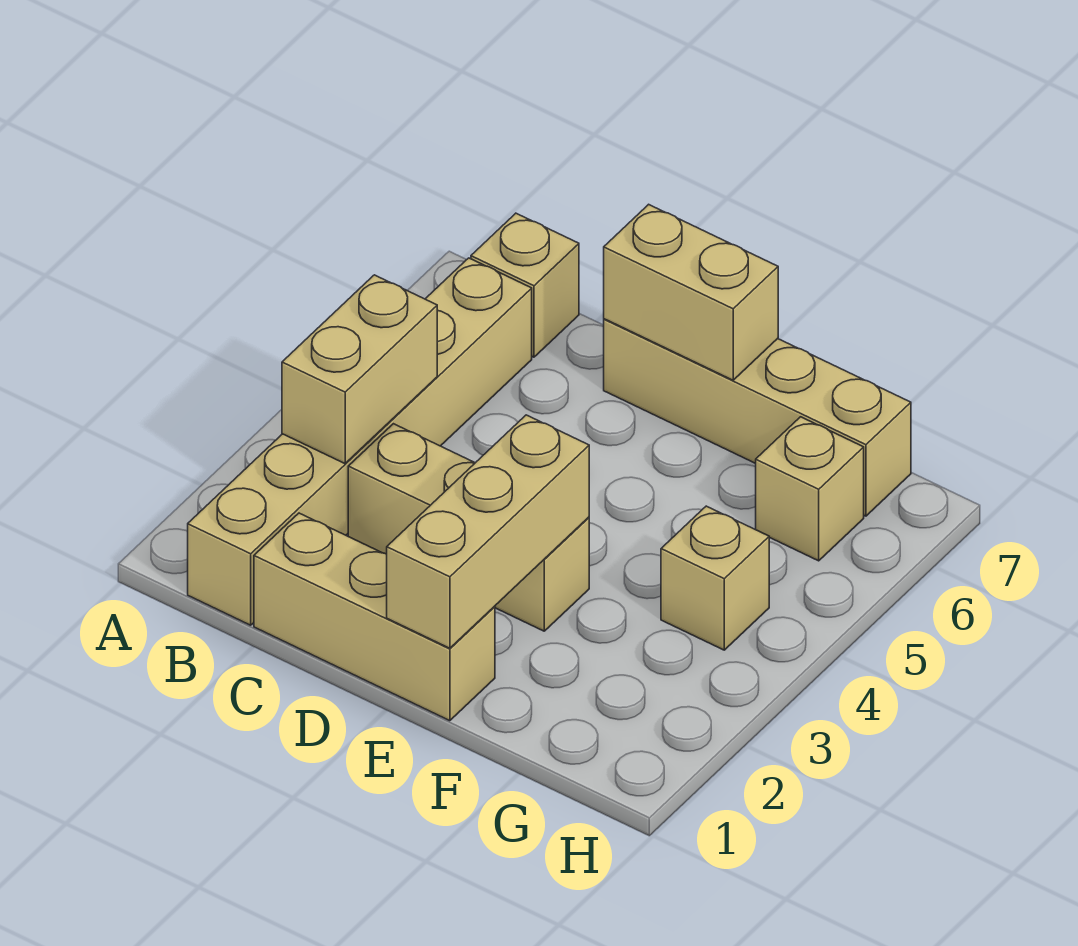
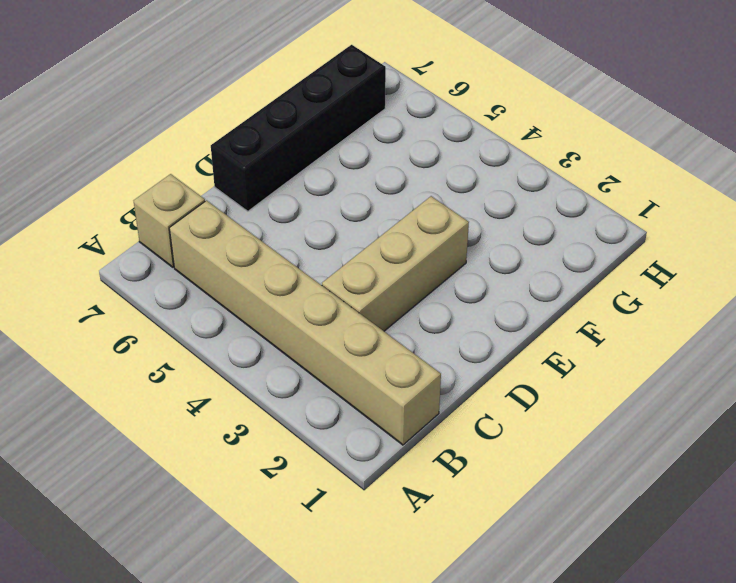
black 1x4 brick [211,45,386,211] -> tan 1x4 brick [604,319,911,516]
none -> tan 1x3 brick [254,513,495,721]
none -> tan 1x1 brick [661,506,769,650]

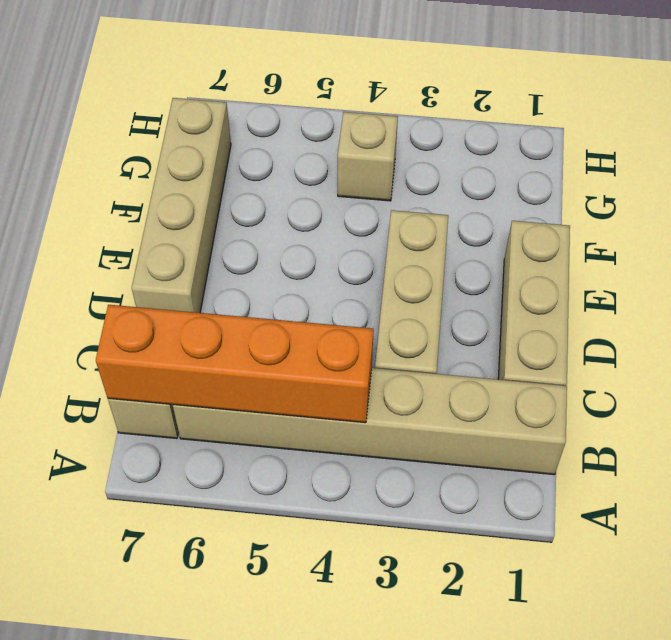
orange 1x4 brick [96,305,374,423] -> tan 1x2 brick [282,275,437,464]
none -> tan 1x1 brick [756,417,864,561]
none -> tan 1x2 brick [604,204,778,380]

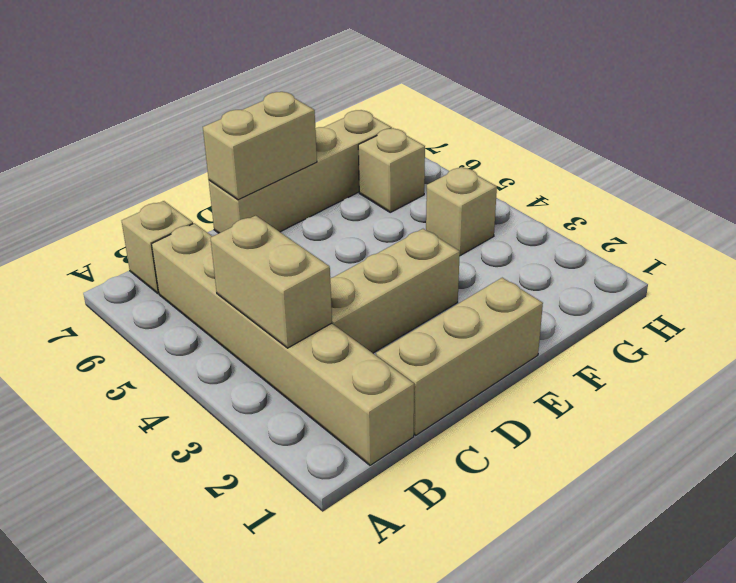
none -> tan 1x3 brick [387,415,589,648]

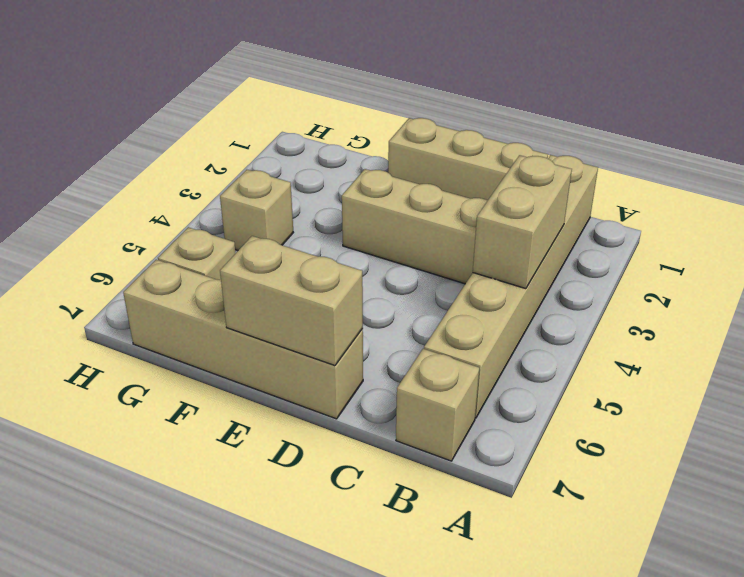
none -> tan 1x3 brick [387,415,589,648]

